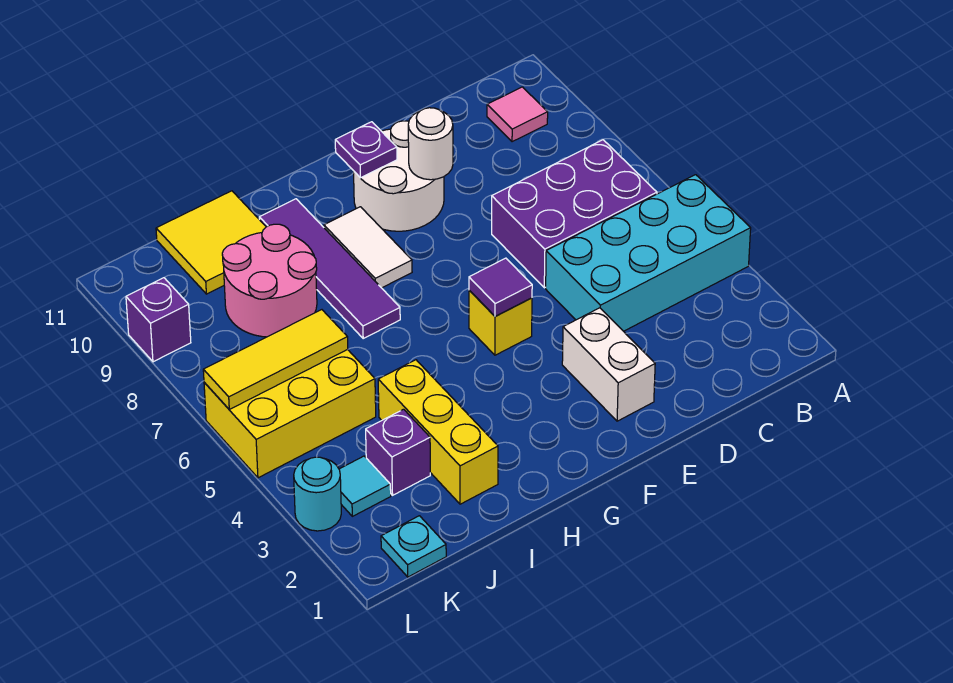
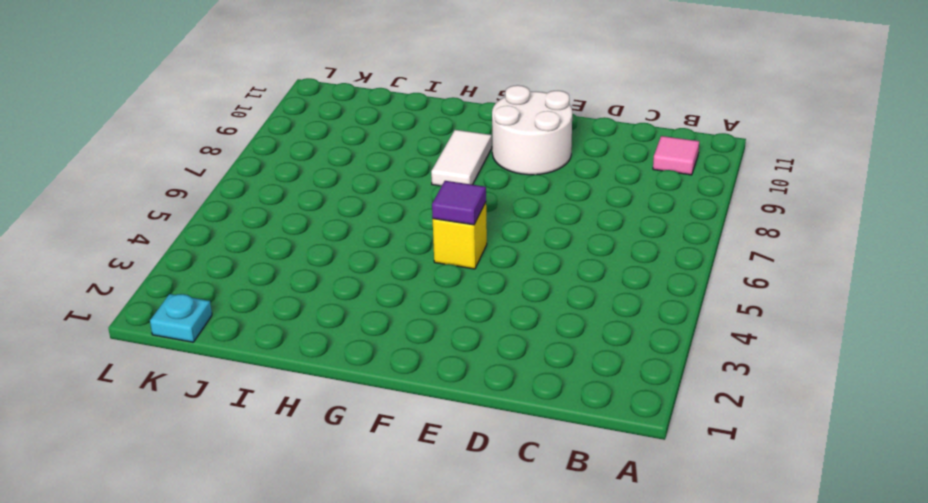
none -> cyan 2x4 brick [546,175,751,331]
none -> purple 2x3 brick [492,140,657,288]
none -> white 1x2 brick [562,308,655,421]

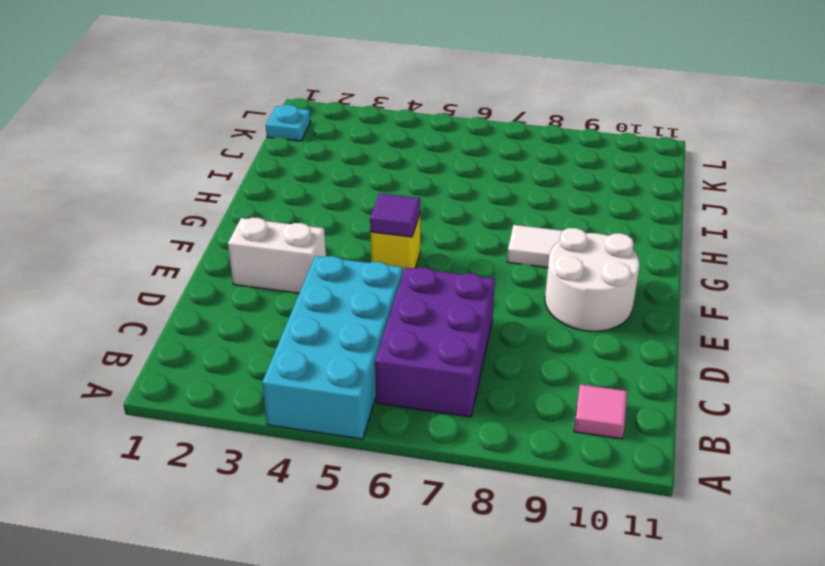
none -> purple 1x4 tile [259,199,400,338]
none -> yellow 1x3 brick [378,360,498,504]
none -> pink 2x2 round brick [222,224,317,337]

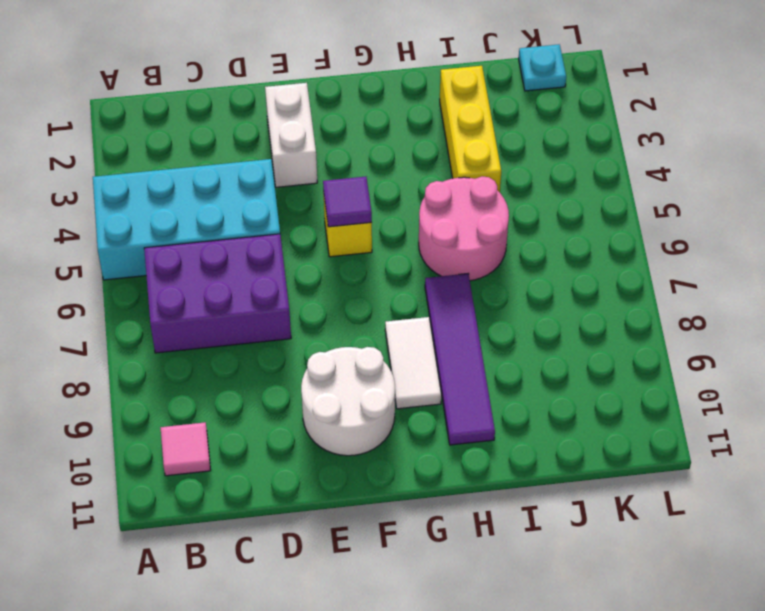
pink 2x2 round brick [419,176,509,281] -> pink 2x2 round brick moved to [222,224,317,337]
none -> yellow 2x2 tile [156,191,266,294]
none -> purple 1x1 brick [366,409,430,495]
none -> yellow 2x3 brick [204,349,376,478]

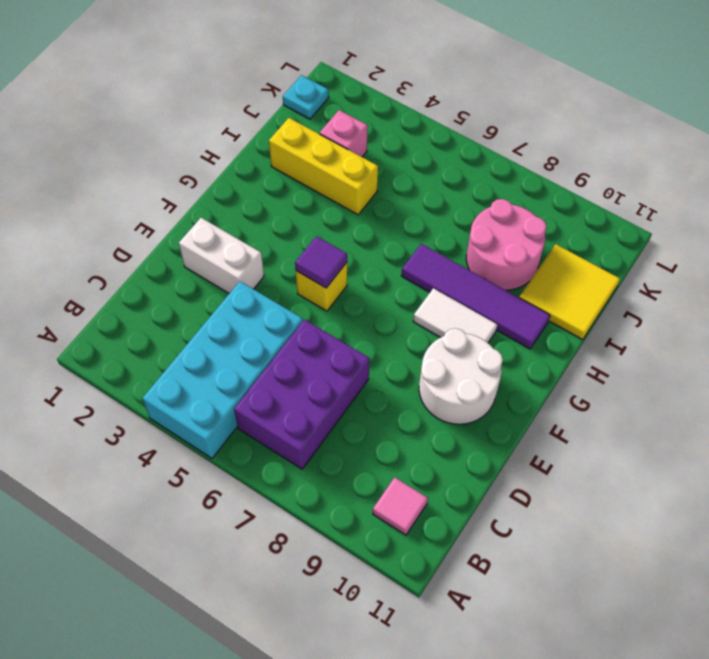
pink 1x1 brick [320,110,368,157] -> purple 1x1 brick [366,409,430,495]
none -> yellow 2x3 brick [204,349,376,478]
none -> cyan 1x1 tile [339,456,391,516]
none -> cyan 1x1 round brick [294,457,341,531]

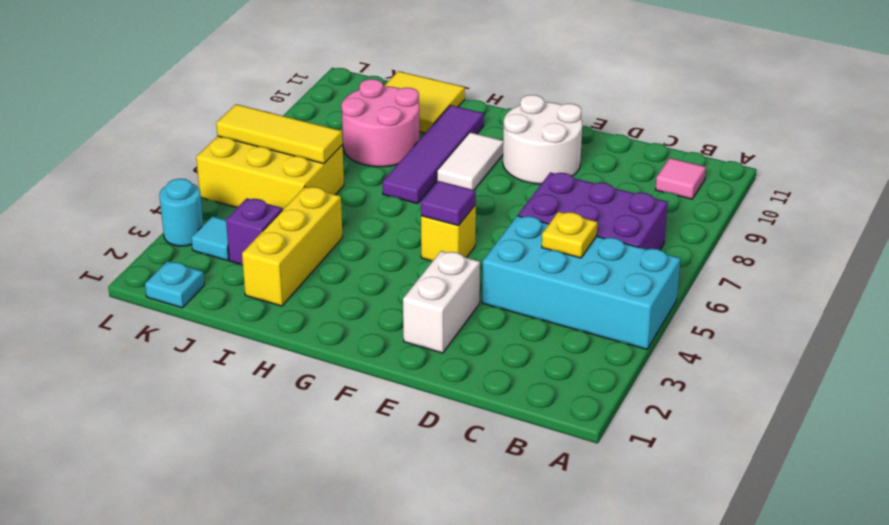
yellow 1x1 plate [542,212,597,258] -> none
none -> purple 1x1 brick [126,278,191,362]
none -> white 1x1 round brick [408,108,453,180]
none -> purple 1x1 plate [335,122,397,178]

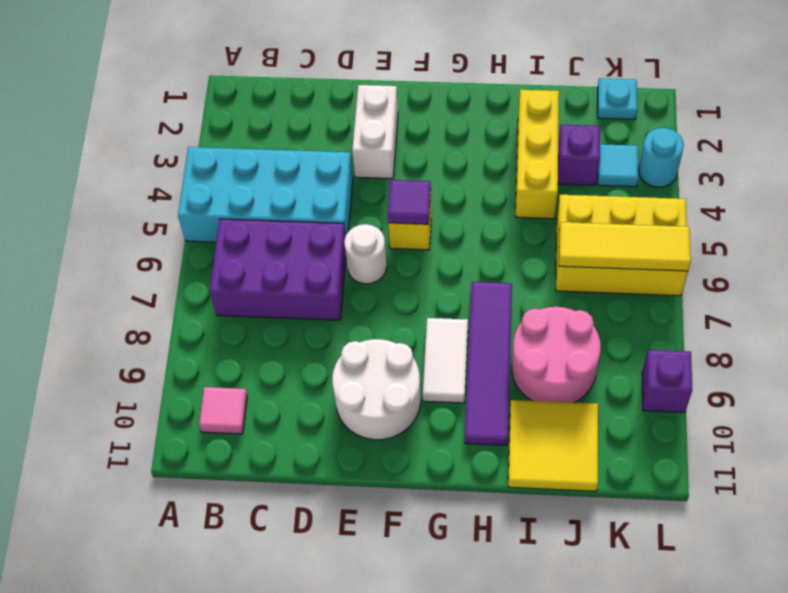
white 1x1 round brick [344,224,387,284] -> white 1x1 round brick moved to [408,108,453,180]
none -> purple 1x1 plate [335,122,397,178]

